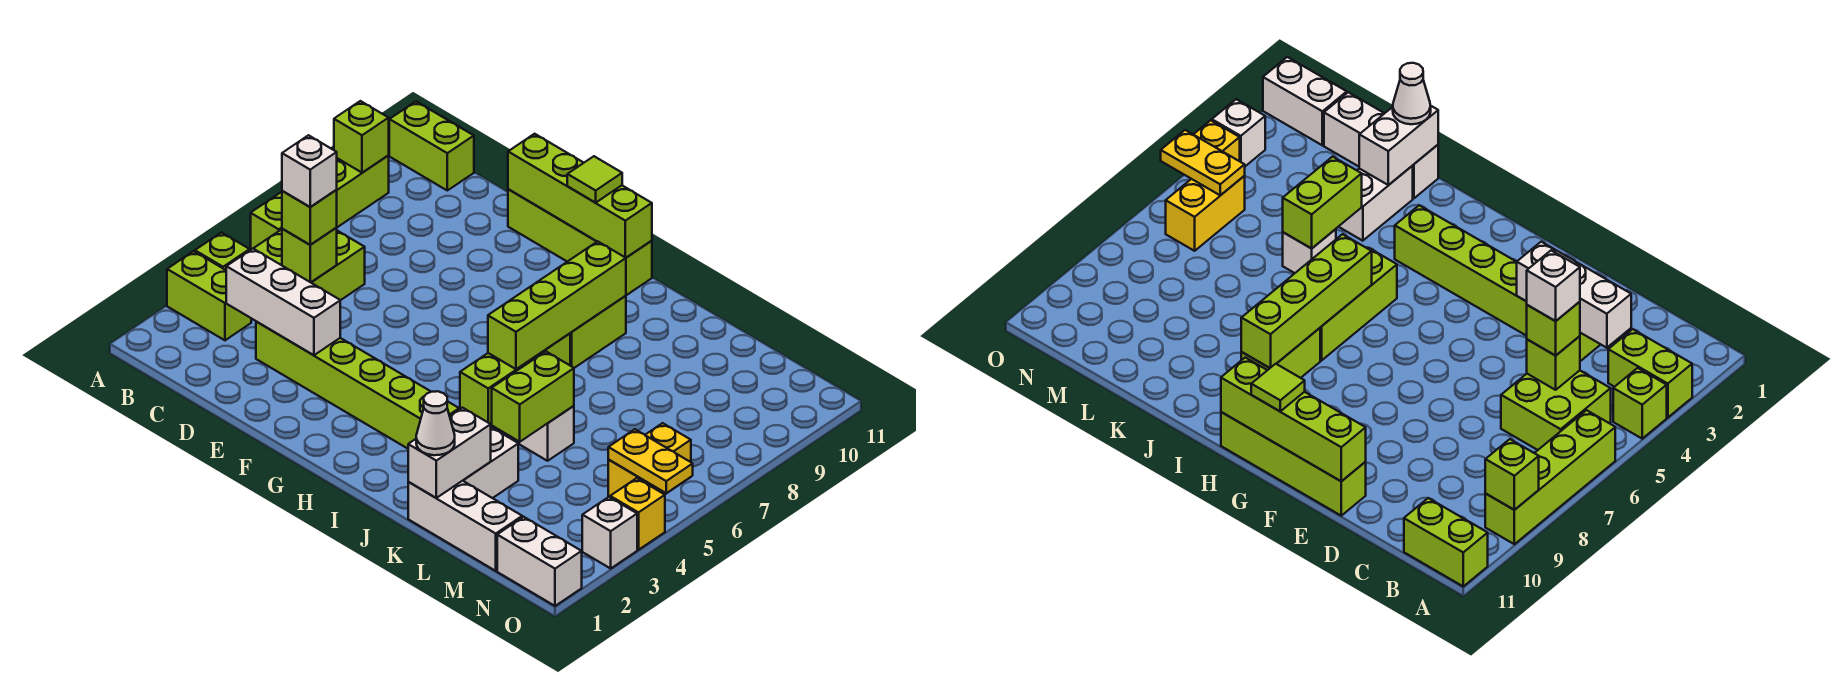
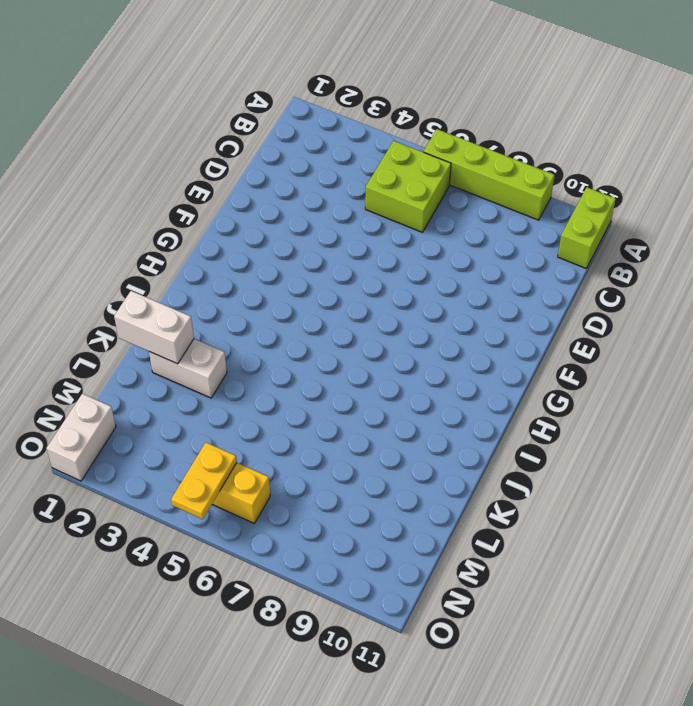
none -> lime 1x2 brick [167,251,251,340]
none -> lime 1x1 brick [195,233,250,270]
none -> lime 1x6 brick [256,322,459,449]

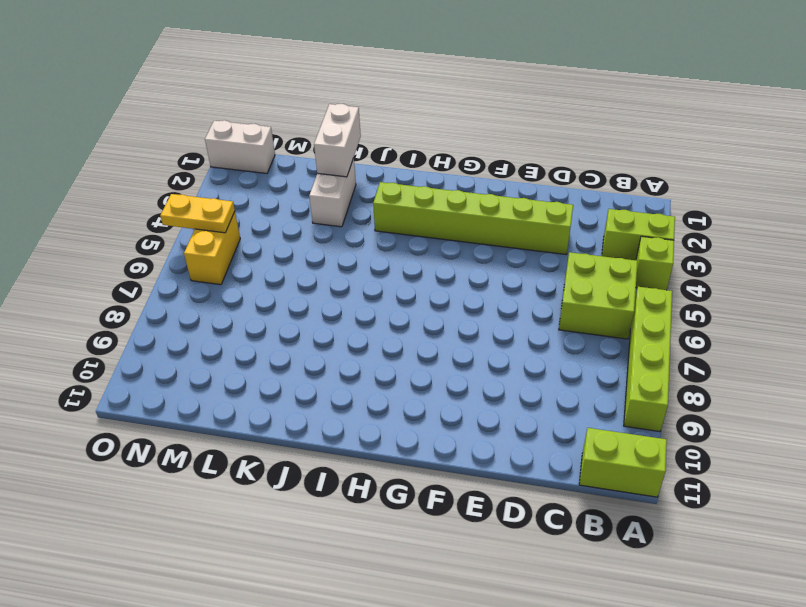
none -> lime 1x4 brick [508,189,652,295]
none -> lime 1x3 brick [460,334,570,424]
none -> lime 1x2 brick [570,296,626,368]

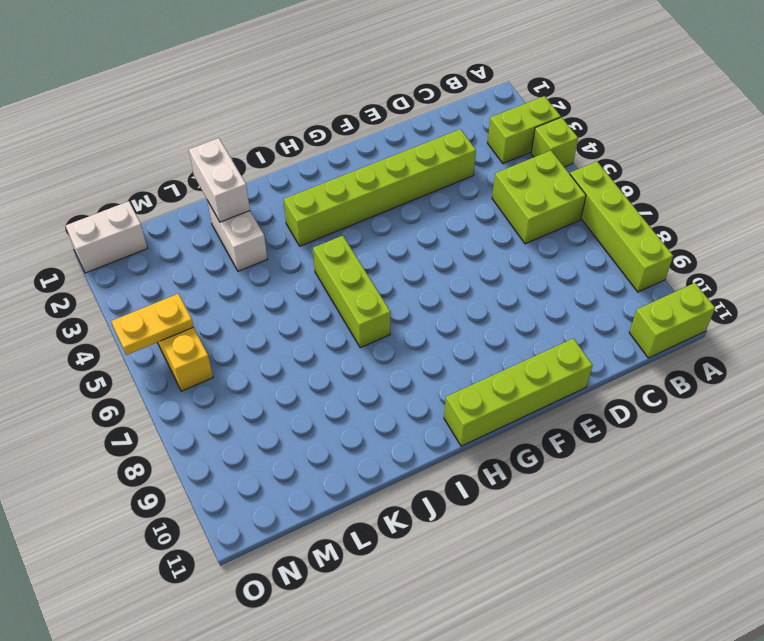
none -> lime 1x2 brick [570,296,626,368]
none -> white 1x3 brick [408,481,522,571]
none -> white 1x1 brick [519,406,574,461]

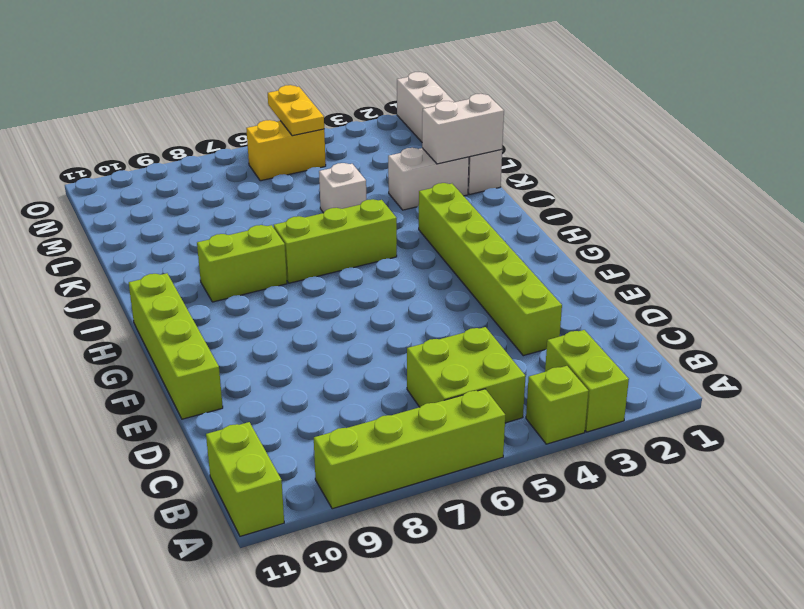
none -> white 1x1 brick [582,497,637,568]
none -> yellow 1x1 brick [610,478,665,550]
none -> lime 1x1 brick [334,101,389,173]

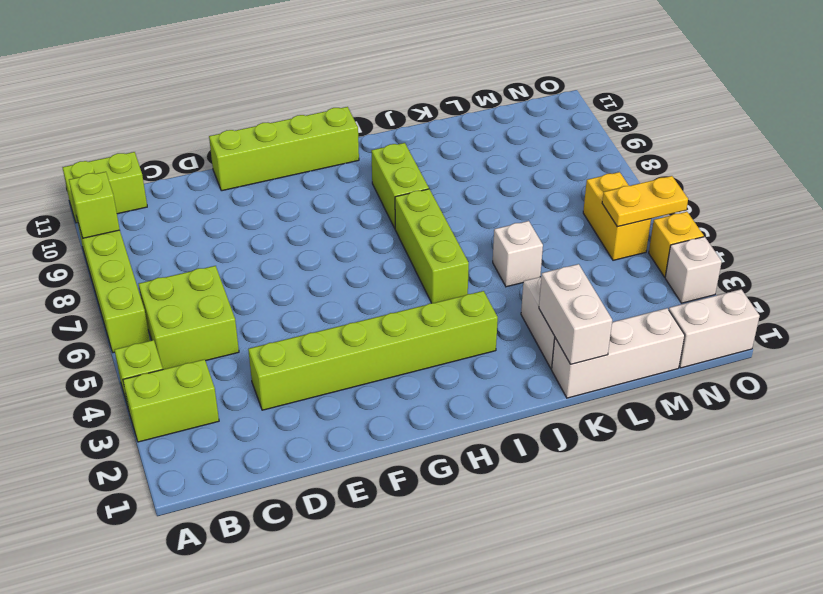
none -> white 1x3 brick [226,249,340,355]
none -> lime 1x1 brick [282,228,337,282]
none -> lime 1x4 brick [508,134,652,258]

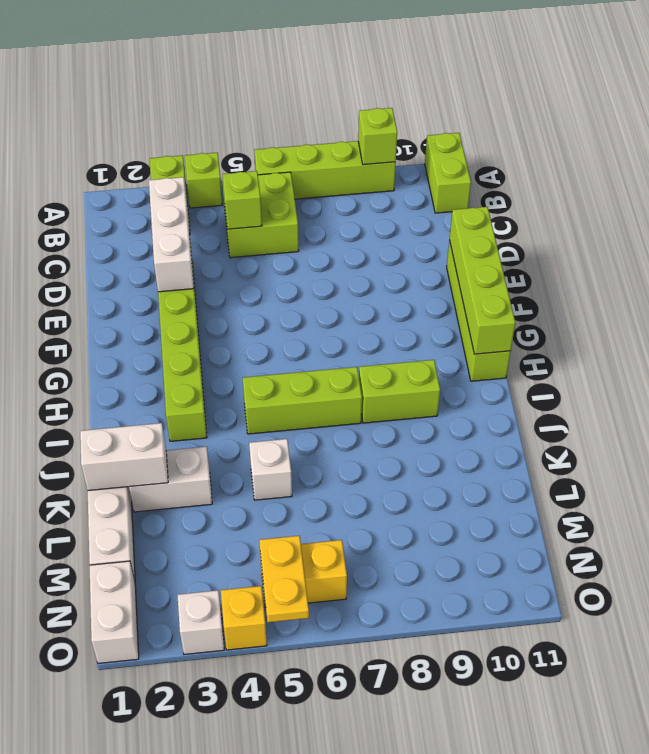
none -> lime 1x4 brick [488,241,626,369]
none -> lime 1x2 brick [492,352,574,442]
none -> lime 1x1 brick [282,190,337,245]

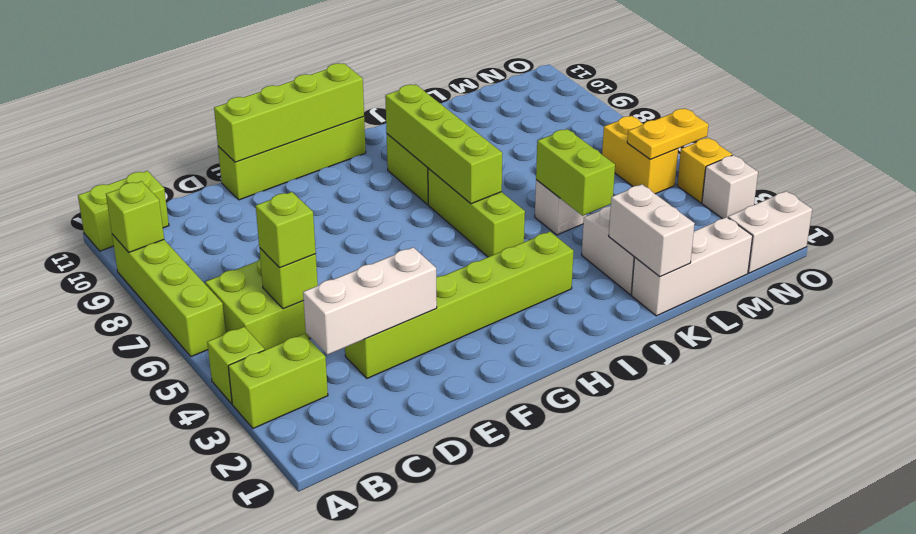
none -> lime 1x1 tile [567,156,622,203]
none -> white 1x1 cone [416,391,455,455]
none -> white 1x1 brick [282,135,337,207]

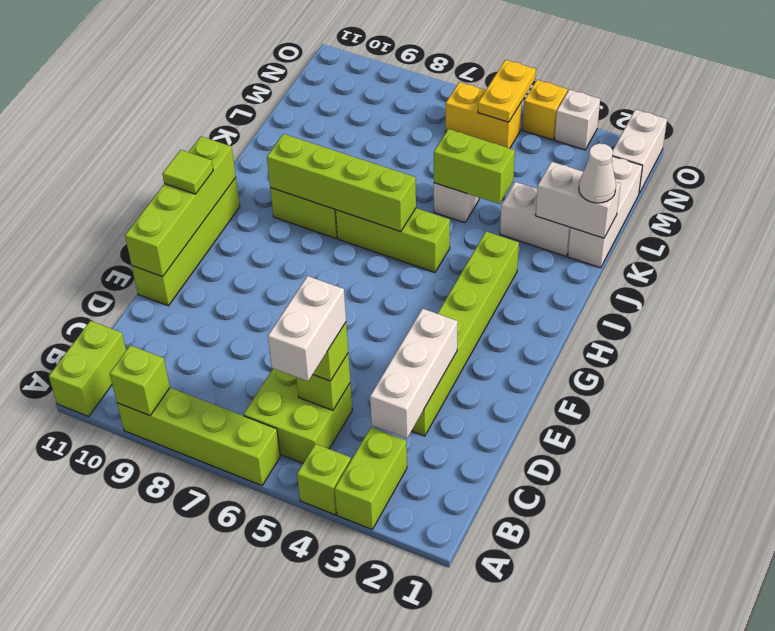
white 1x2 brick [268,276,346,381] -> white 1x1 brick [282,135,337,207]

